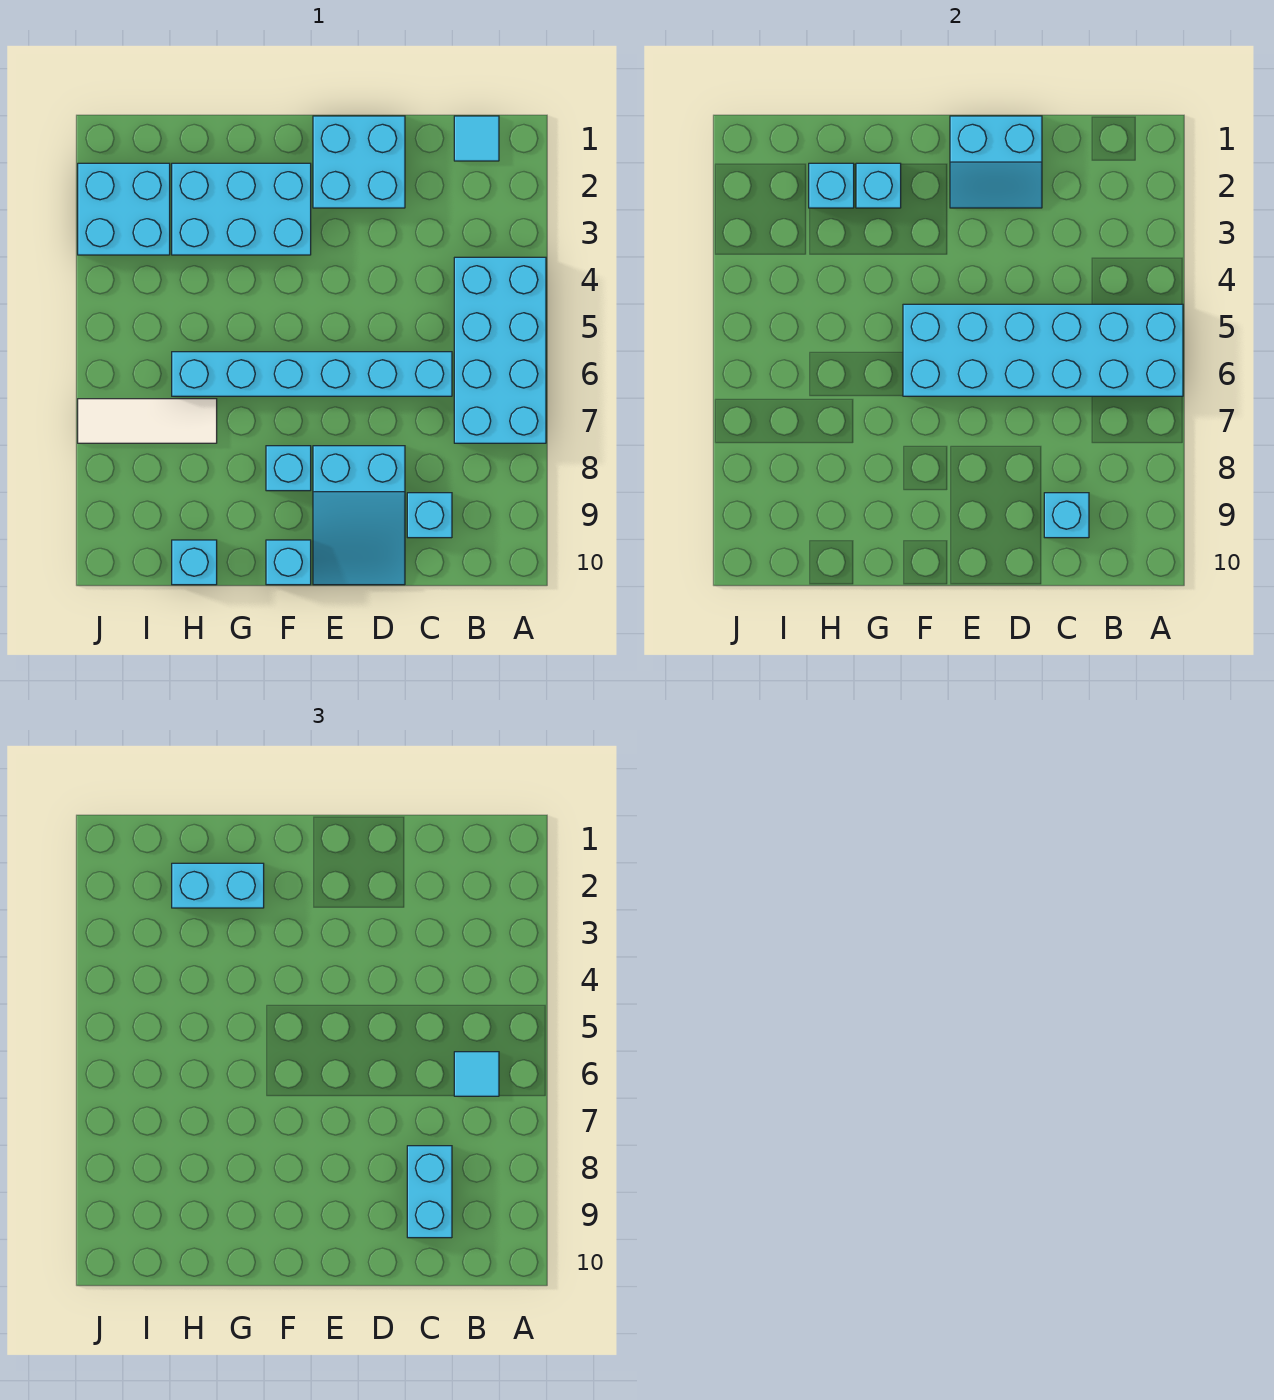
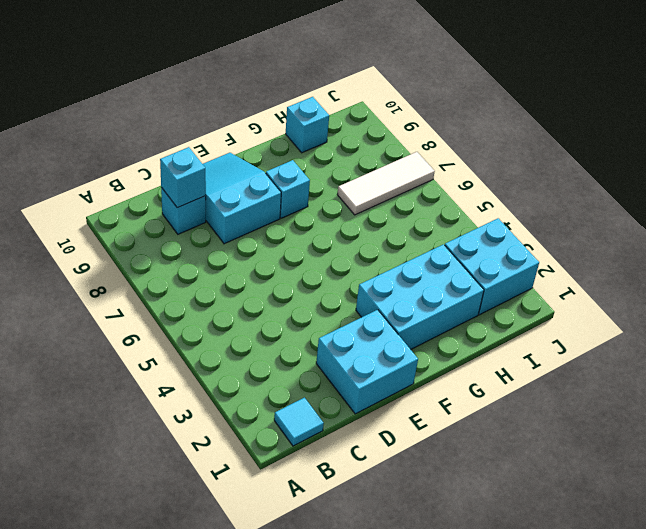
none -> cyan 2x4 brick [454,257,546,443]
none -> cyan 1x6 brick [172,352,452,396]
none -> cyan 1x1 brick [266,540,311,585]

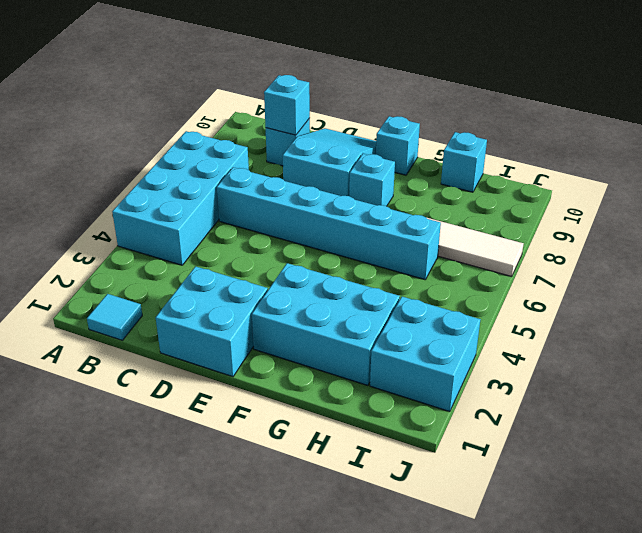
none -> cyan 2x6 brick [903,304,1183,396]
none -> cyan 2x2 slope [950,116,1042,208]
none -> cyan 1x1 brick [856,163,901,208]

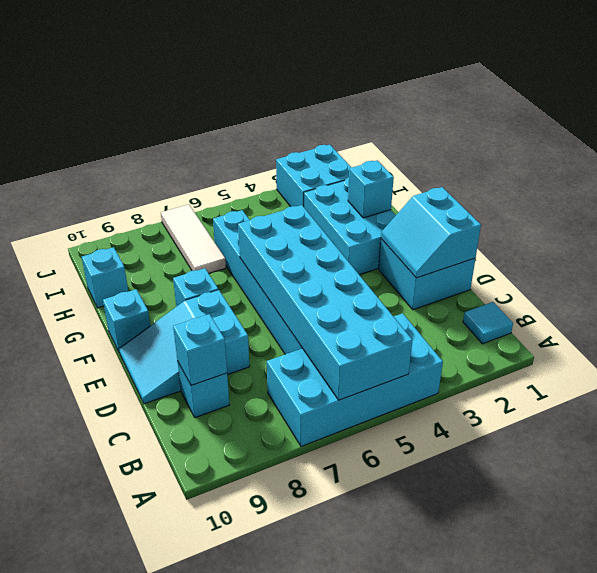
none -> cyan 1x1 brick [809,163,854,208]
none -> cyan 1x1 tile [454,1052,499,1096]
none -> cyan 1x2 brick [407,1146,452,1238]

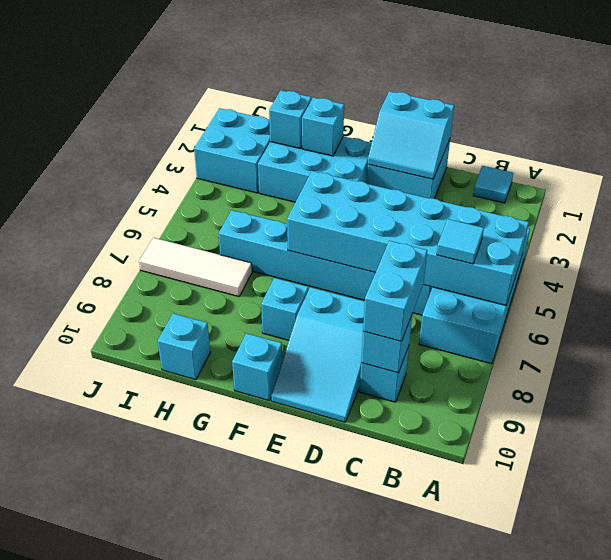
none -> cyan 1x2 brick [172,863,264,908]

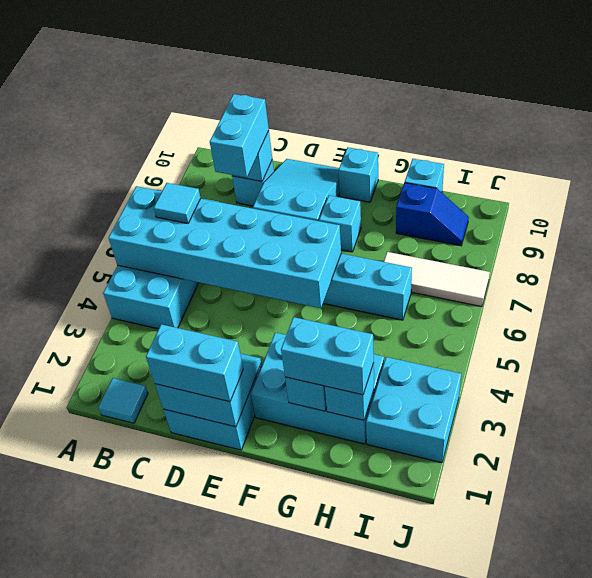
cyan 1x2 brick [146,324,244,402] -> none
blue 1x2 slope [396,183,469,246] -> none

